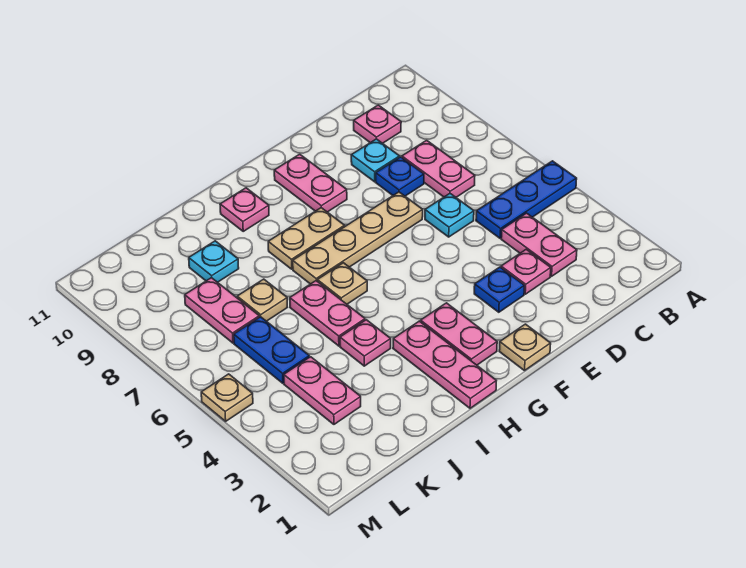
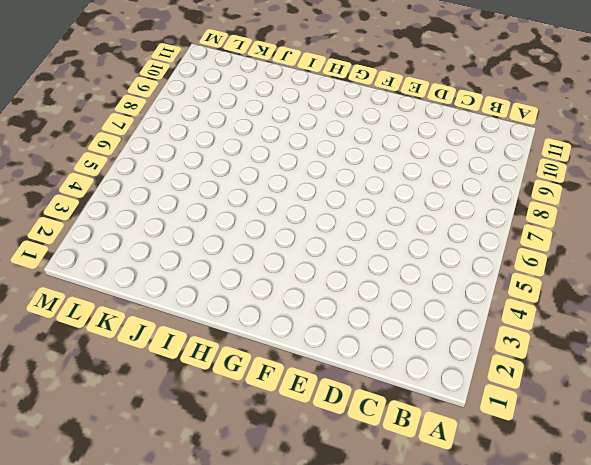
none -> blue 1x3 plate [476,161,577,238]
none -> pink 1x2 plate [501,213,577,276]
none -> pink 1x2 plate [402,140,475,197]

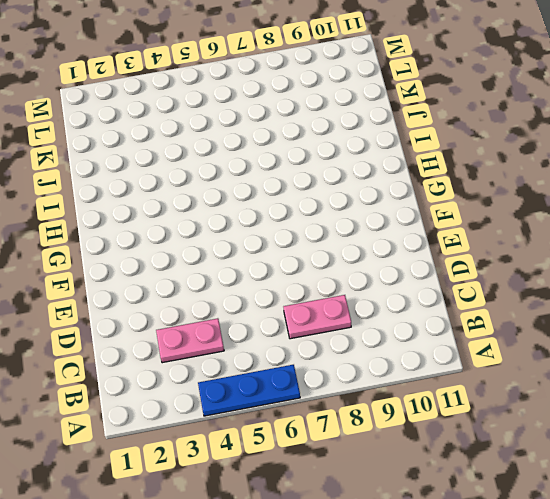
blue 1x3 plate [198,365,300,416] -> blue 1x3 plate turned to [476,161,577,238]
none -> pink 1x1 plate [354,105,401,143]
none -> pink 1x1 plate [501,250,551,294]
none -> cyan 1x1 plate [425,194,474,237]

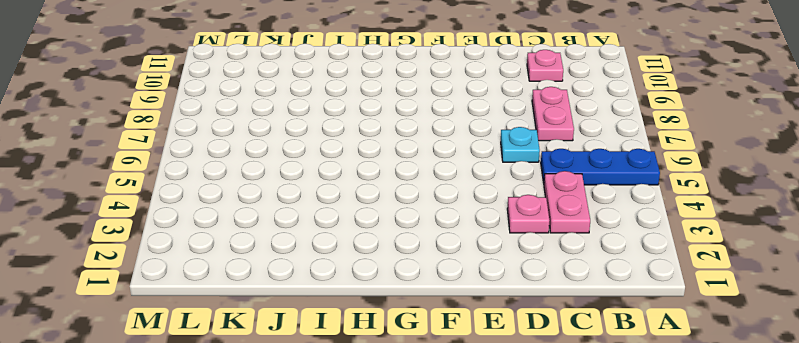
none -> blue 1x1 plate [376,157,424,196]
none -> cyan 1x1 plate [351,139,400,182]
none -> blue 1x1 plate [474,267,524,312]

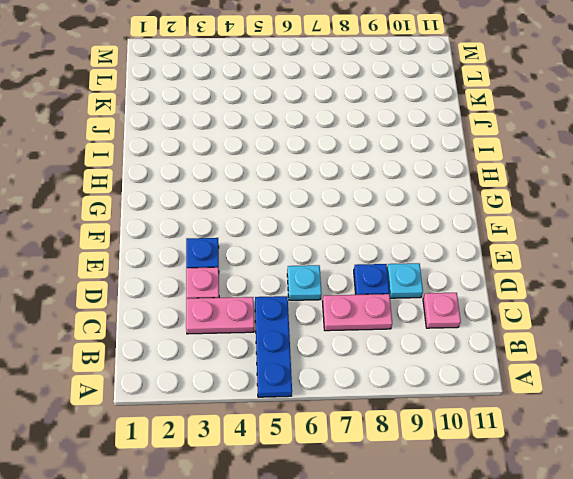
none -> tan 1x4 plate [293,192,423,284]
none -> tan 1x1 plate [499,324,551,371]
none -> pink 1x2 plate [274,154,347,212]

